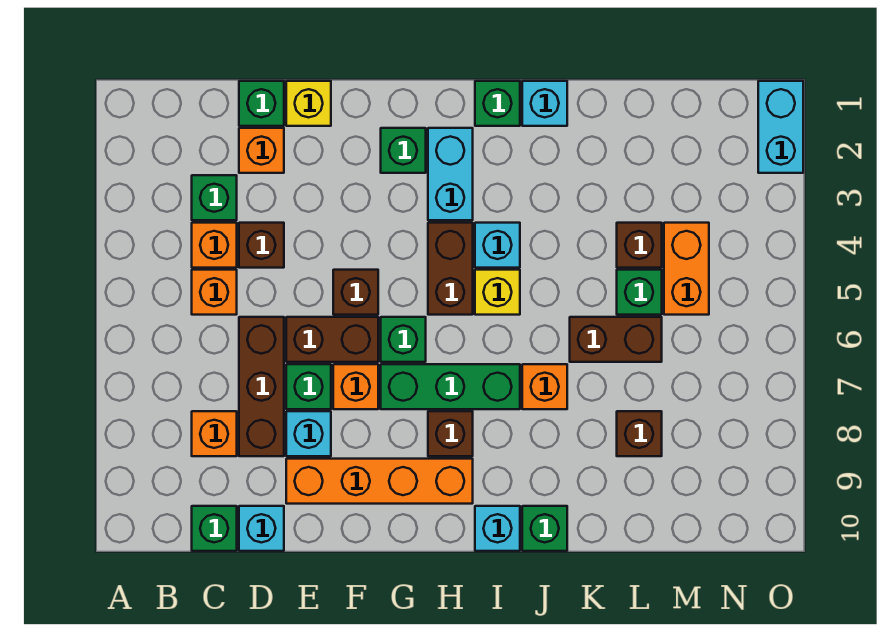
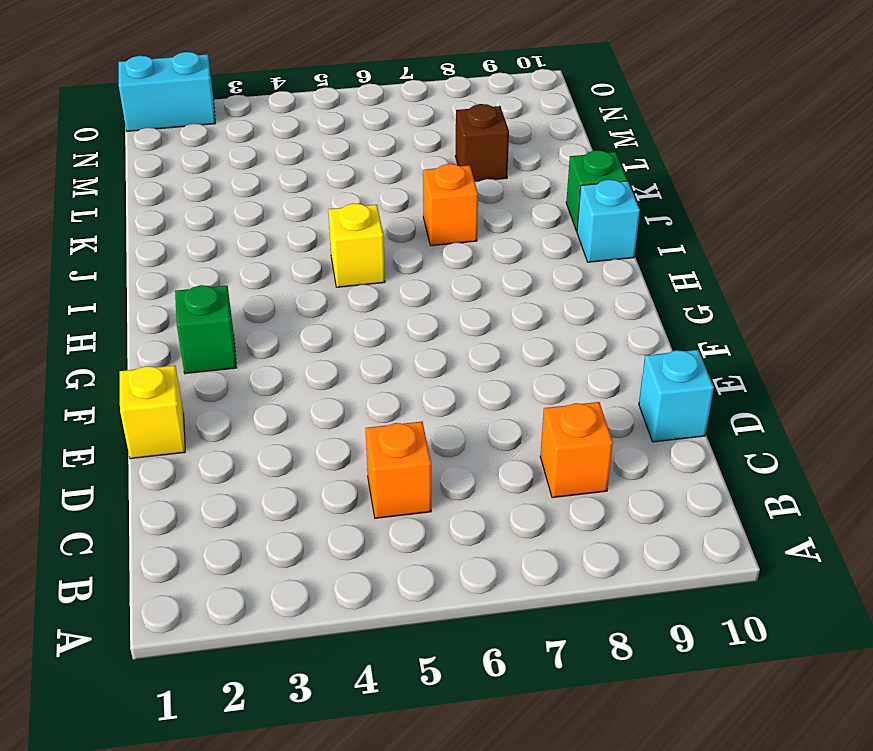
none -> green 1x1 brick [192,175,237,220]
none -> orange 1x1 brick [192,223,237,268]
none -> green 1x1 brick [192,506,237,551]
none -> green 1x1 brick [239,81,284,126]

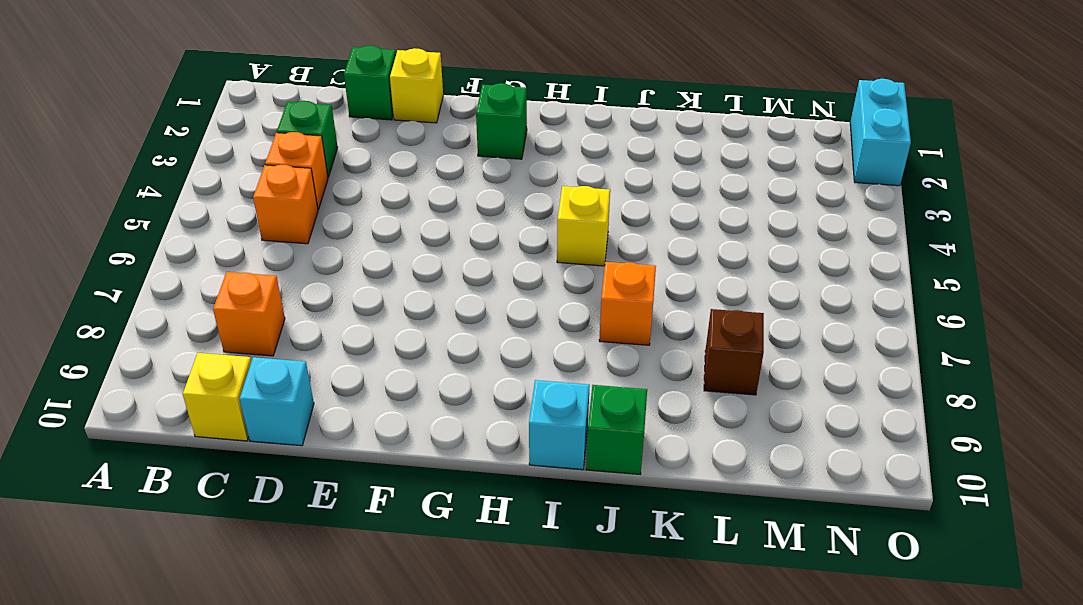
yellow 1x1 brick [183,353,251,441] -> green 1x1 brick [192,506,237,551]
none -> orange 1x1 brick [239,128,284,173]
none -> brown 1x1 brick [239,223,284,268]
none -> brown 1x3 brick [239,317,284,456]
none -> brown 1x2 brick [286,317,378,362]

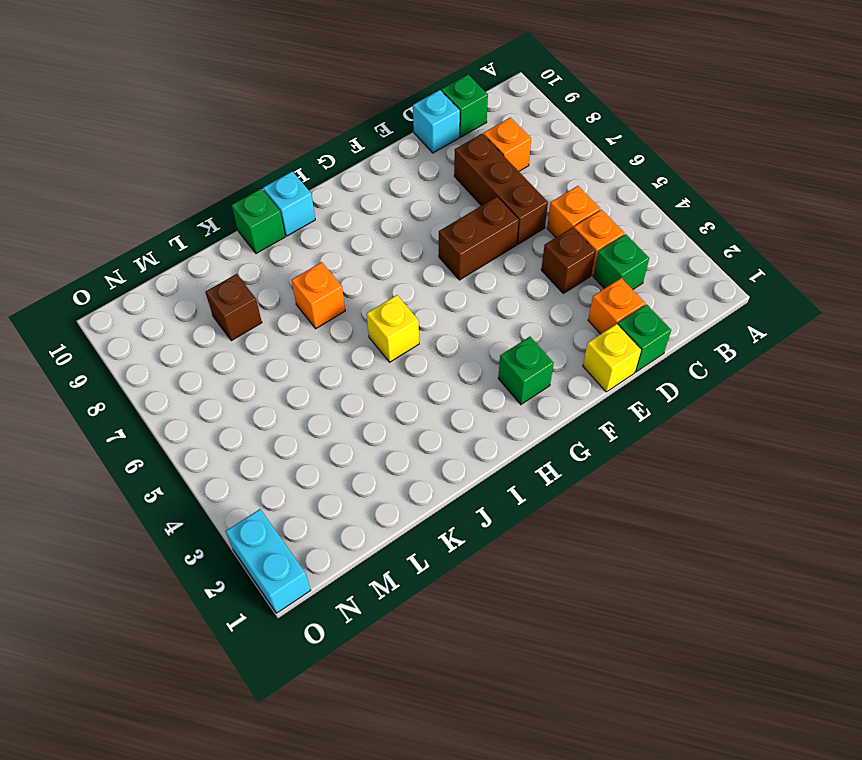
none -> green 1x1 brick [286,364,331,409]
none -> cyan 1x1 brick [286,411,331,456]
none -> orange 1x4 brick [286,459,473,504]
none -> brown 1x1 brick [333,270,378,315]

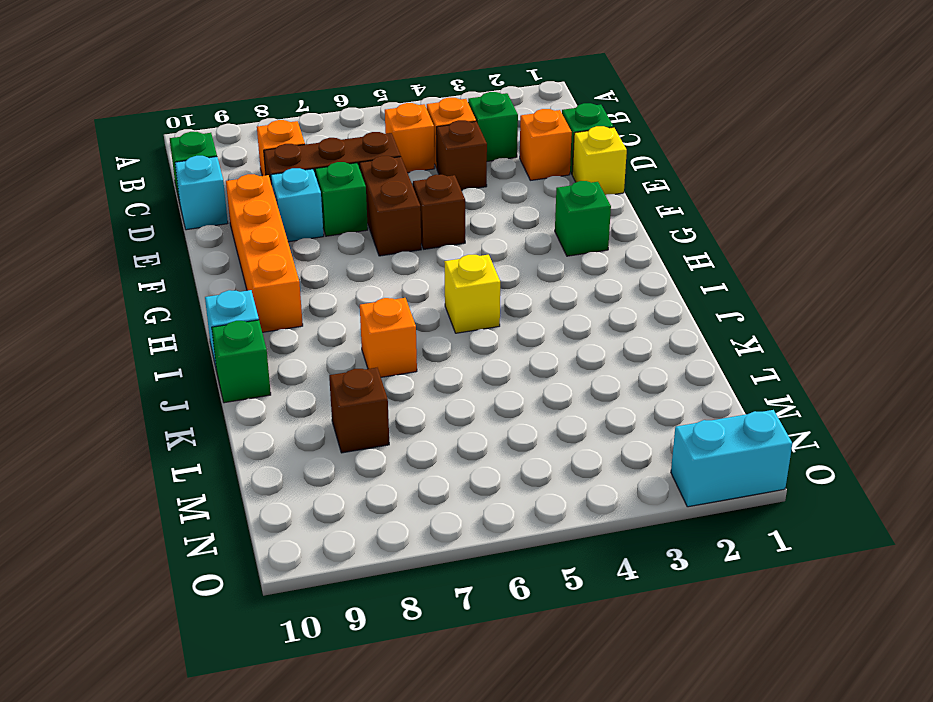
none -> orange 1x1 brick [333,364,378,409]
none -> green 1x1 brick [381,317,426,362]
none -> green 1x3 brick [381,364,520,409]
none -> cyan 1x2 brick [428,128,473,220]

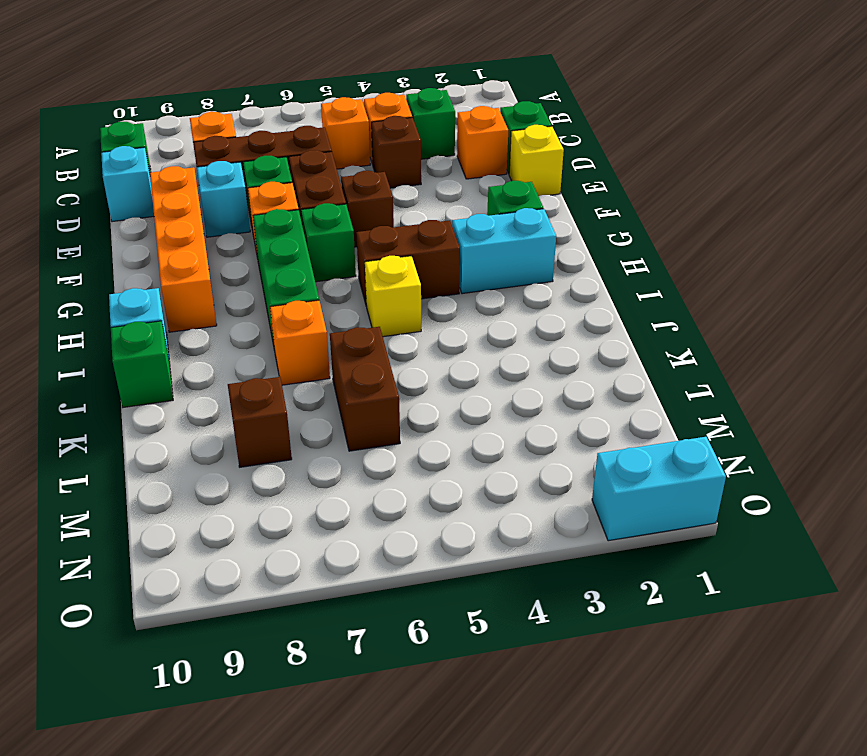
none -> brown 1x1 brick [428,411,473,456]
none -> green 1x1 brick [475,81,520,126]
none -> cyan 1x1 brick [475,223,520,268]
none -> cyan 1x1 brick [522,81,567,126]

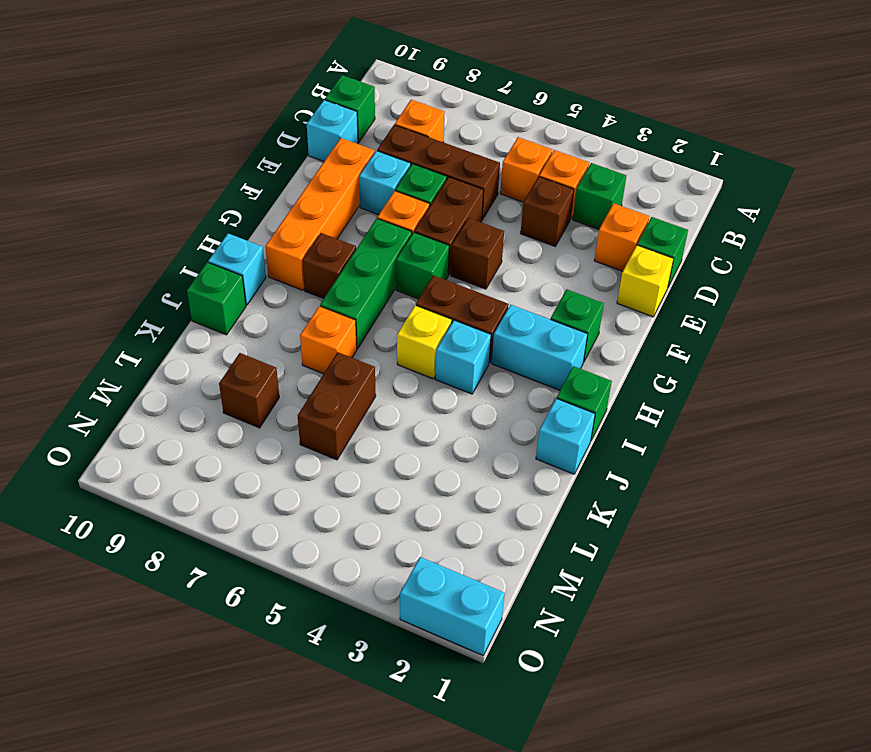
none -> brown 1x1 brick [617,223,662,268]
none -> green 1x1 brick [617,270,662,315]
none -> orange 1x2 brick [664,223,709,315]

